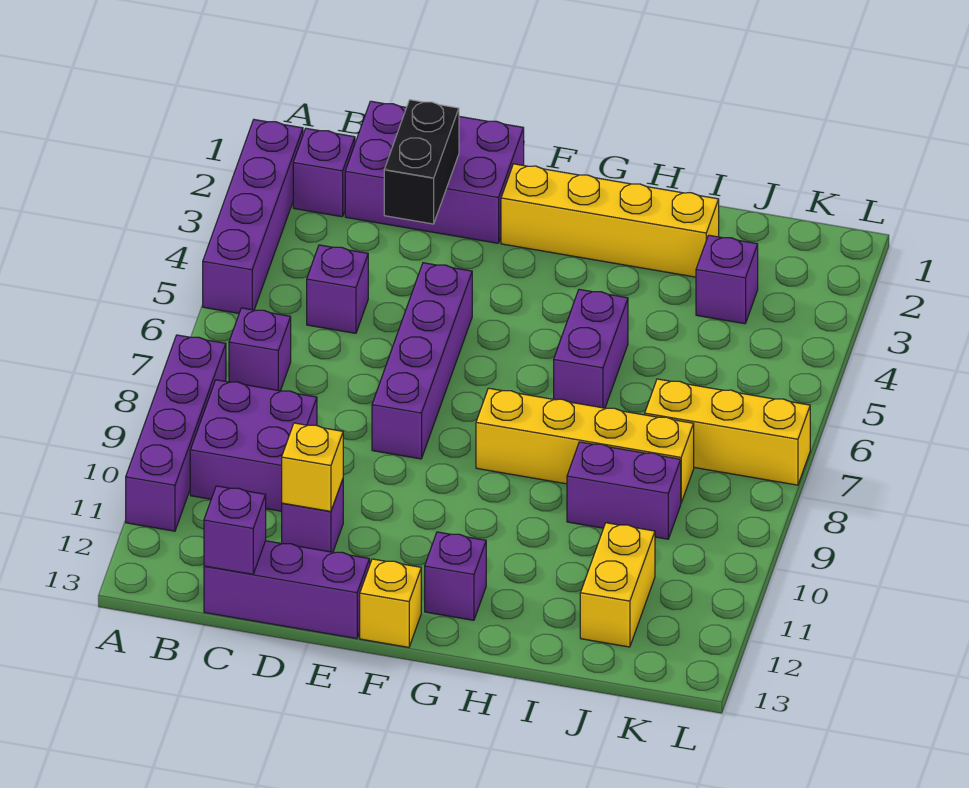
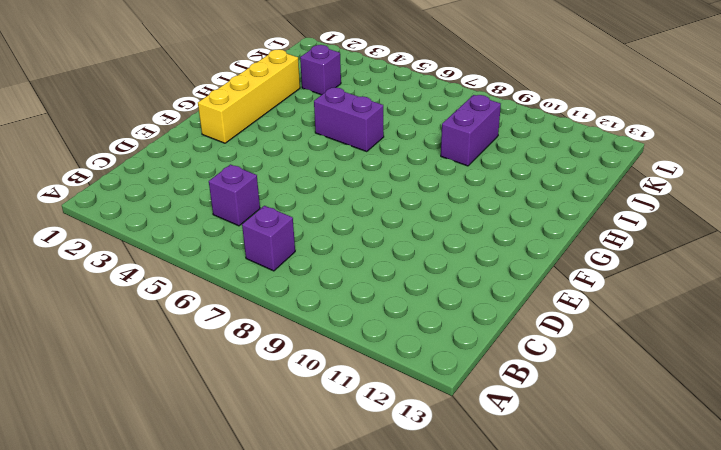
none -> purple 1x4 brick [203,120,303,313]
none -> purple 1x4 brick [126,335,226,531]
none -> purple 1x1 brick [293,128,355,217]

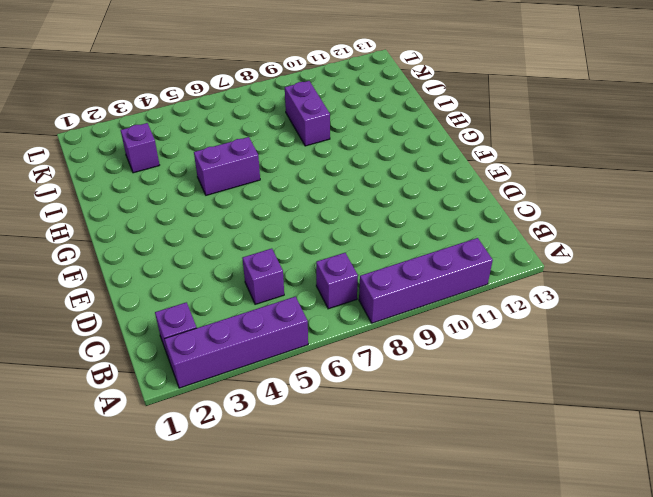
none -> purple 2x2 brick [190,380,317,511]
none -> purple 2x3 brick [345,101,524,243]
none -> purple 1x3 brick [204,541,370,639]

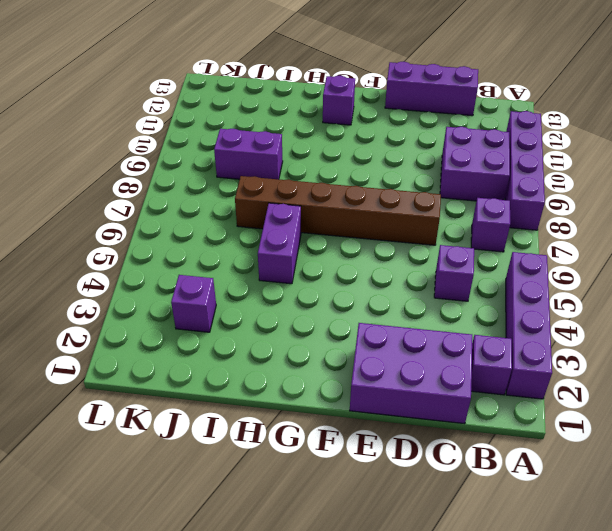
brown 1x6 brick [235,176,441,245] -> purple 1x4 brick [372,263,472,459]
none -> purple 1x1 brick [282,480,343,552]
none -> yellow 1x4 brick [501,164,719,277]
none -> yellow 1x1 brick [360,559,421,647]

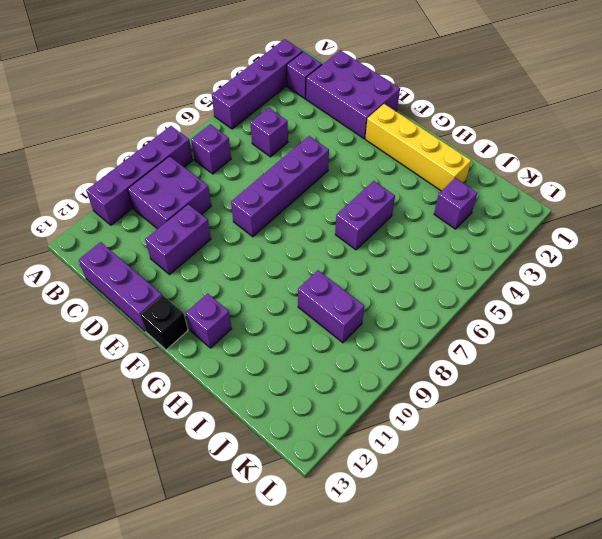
purple 1x2 brick [145,204,211,275] -> purple 1x1 brick [282,480,343,552]
black 1x1 brick [140,295,188,350] -> yellow 1x1 brick [360,559,421,647]
none -> yellow 1x4 brick [476,388,694,503]
none -> yellow 1x3 brick [645,379,810,485]
none -> yellow 1x2 brick [580,523,655,647]

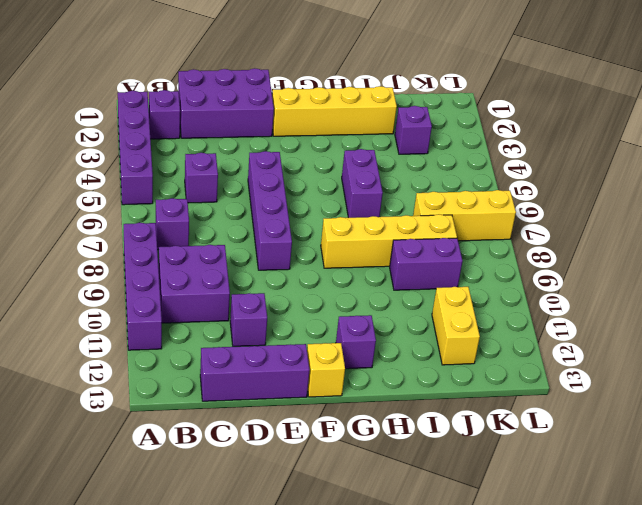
none -> purple 1x1 brick [204,486,266,574]
none -> black 1x2 brick [384,100,459,224]
none -> yellow 1x1 brick [282,423,343,511]

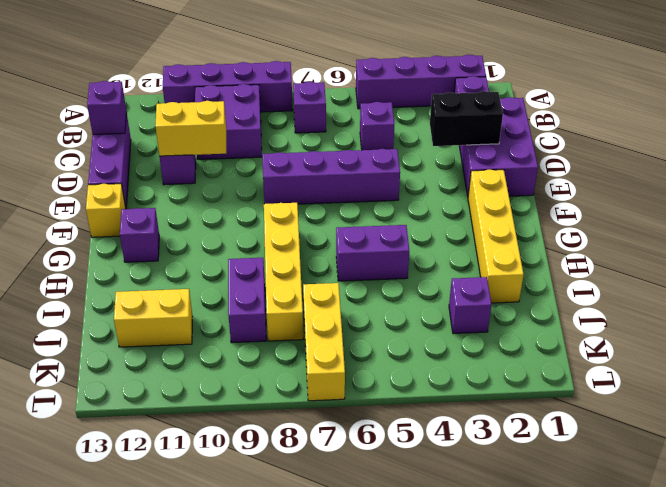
yellow 1x2 brick [155,101,226,156] -> yellow 1x1 brick [282,423,343,511]

